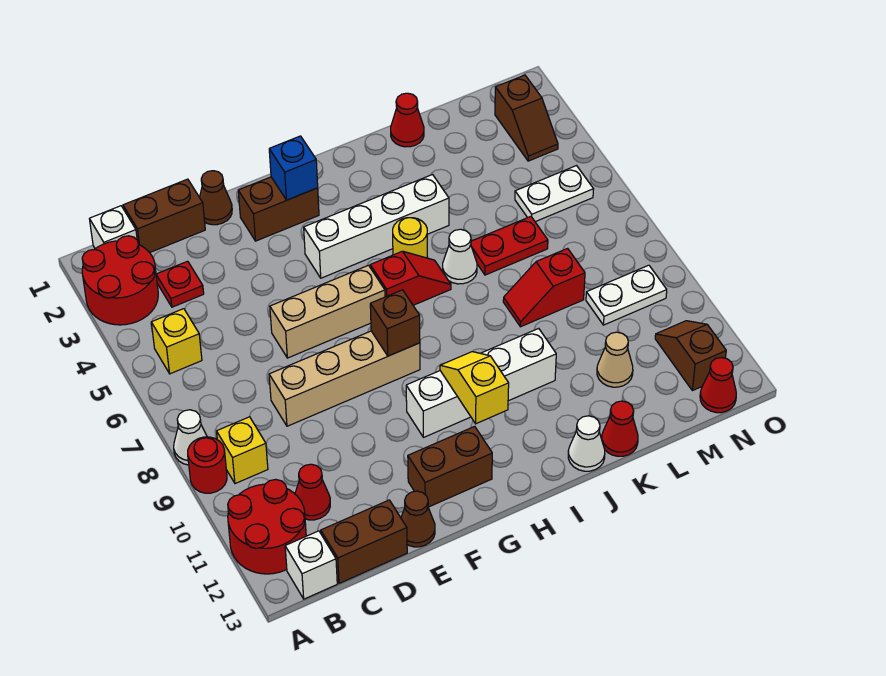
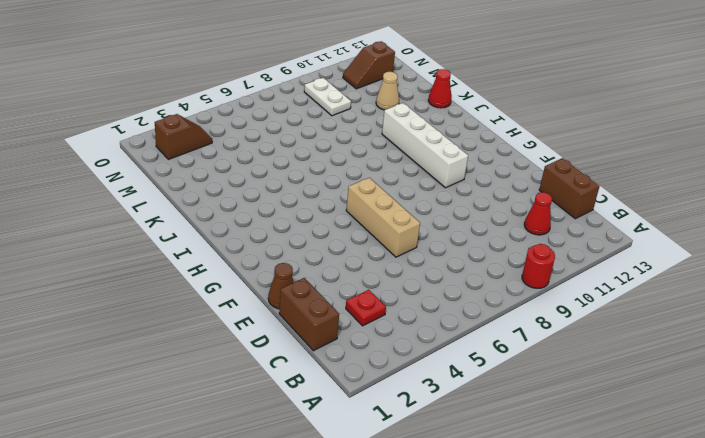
none -> red 2x2 round brick [82,236,158,325]
none -> white 1x1 cone [174,410,207,465]
none -> red 2x2 round brick [228,479,306,574]
none -> white 1x1 brick [89,206,137,249]

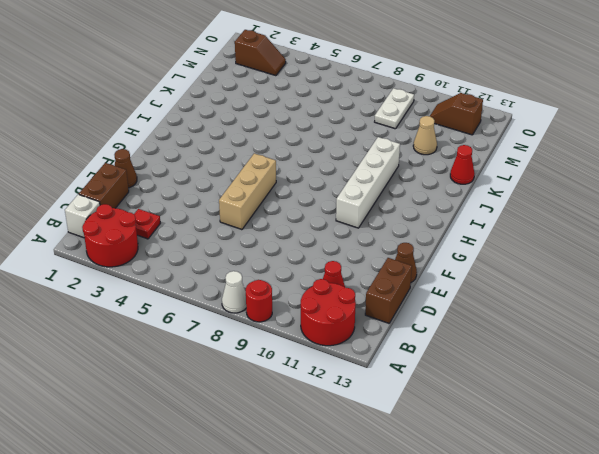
none -> yellow 1x1 brick [151,309,202,374]
none -> yellow 1x1 brick [217,417,268,484]
none -> white 1x1 brick [285,531,337,599]
none -> tan 1x4 brick [269,331,420,426]

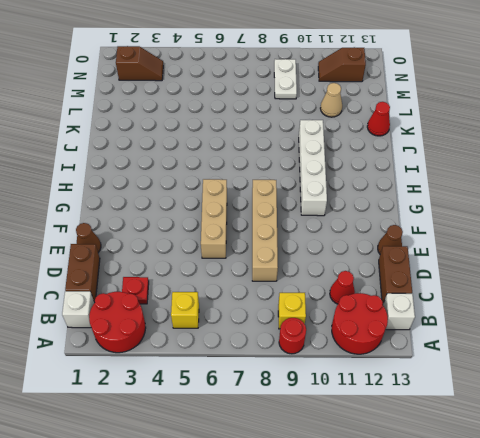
none -> white 1x1 cone [174,410,207,465]
none -> brown 1x2 brick [238,177,319,241]
none -> brown 1x2 brick [408,426,492,507]
none -> white 1x4 brick [304,175,449,278]

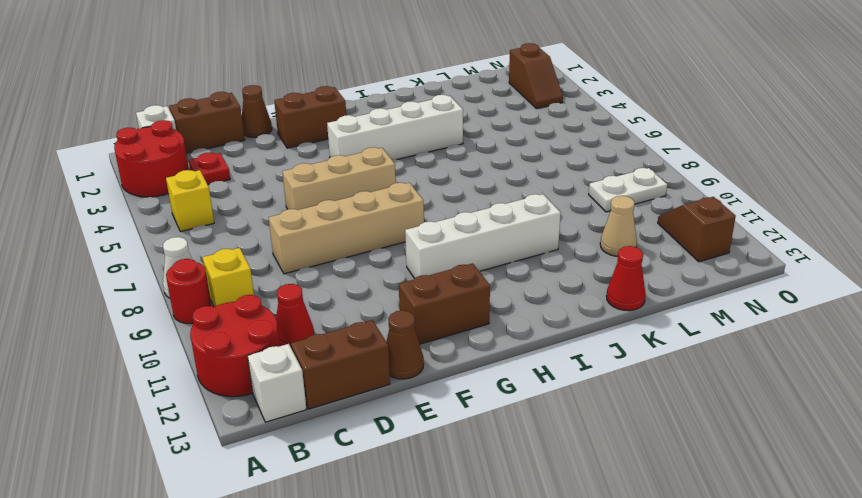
none -> red 1x2 slope [370,251,451,305]
none -> yellow 1x1 round brick [393,218,428,258]
none -> white 1x1 cone [443,229,477,284]
none -> white 1x1 cone [568,416,605,471]

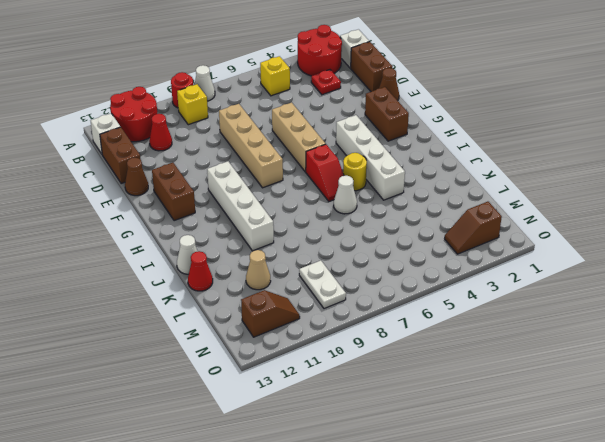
none -> red 1x1 cone [391,93,424,147]
none -> red 1x2 plate [471,216,548,275]
none -> red 1x2 slope [503,248,585,327]
none -> white 1x2 plate [515,166,594,222]

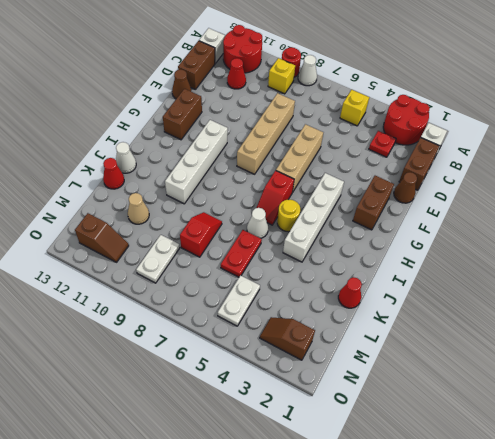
none -> red 1x1 cone [700,357,736,413]
none -> blue 1x1 brick [269,136,318,200]
none -> brown 1x1 brick [370,290,420,356]
none -> yellow 1x2 slope [440,352,509,424]

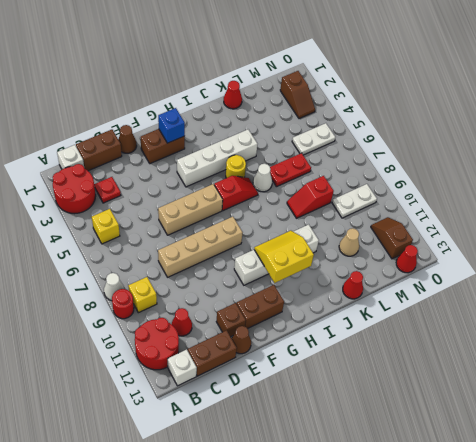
brown 1x1 brick [216,303,246,337] -> brown 1x1 brick moved to [370,290,420,356]
yellow 2x2 slope [254,231,314,283] -> yellow 1x2 slope [440,352,509,424]
none -> white 1x1 cone [568,416,605,471]

